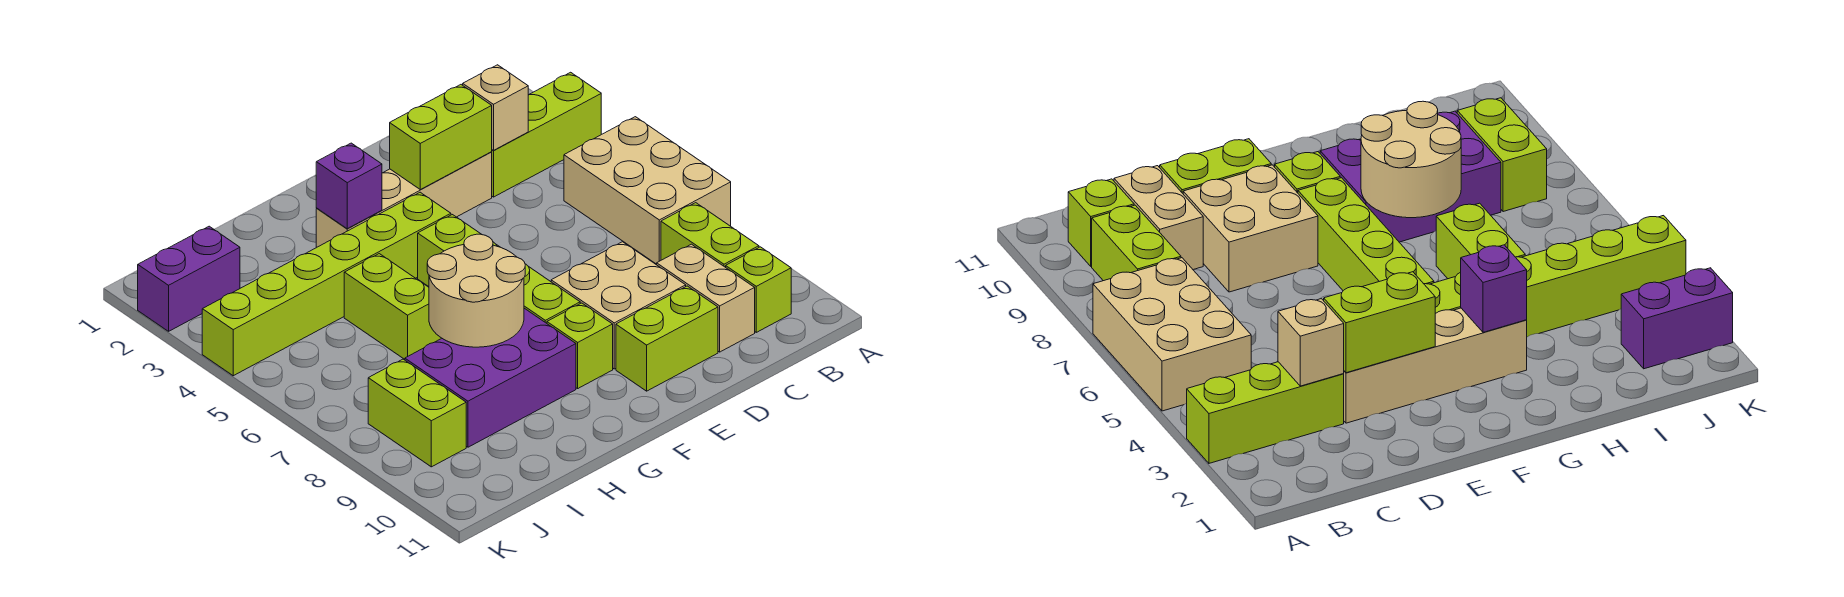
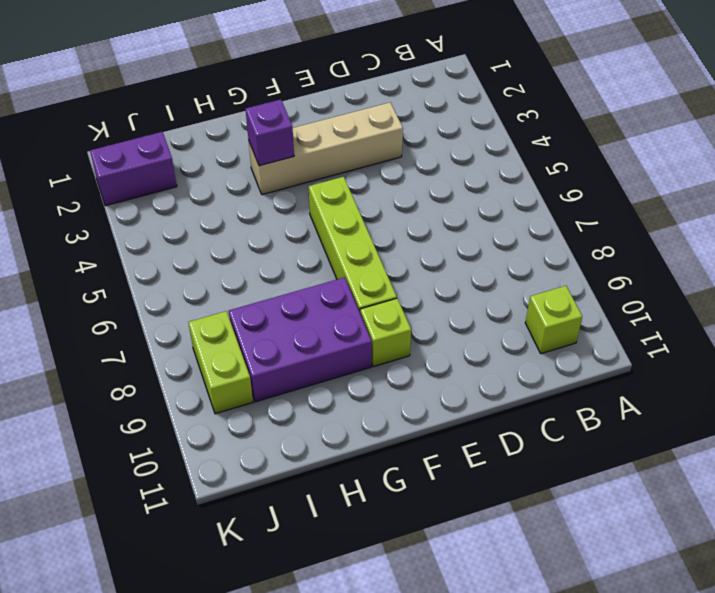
none -> lime 1x3 brick [492,72,601,197]
none -> tan 2x3 brick [564,117,731,264]
none -> lime 1x2 brick [661,203,759,267]

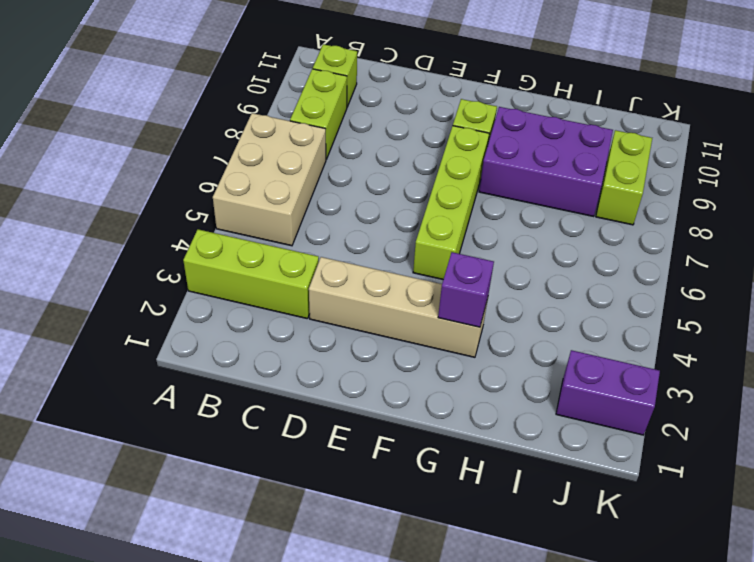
none -> tan 1x2 brick [657,244,755,352]
none -> tan 2x2 brick [551,242,686,369]
none -> lime 1x2 brick [616,286,718,391]

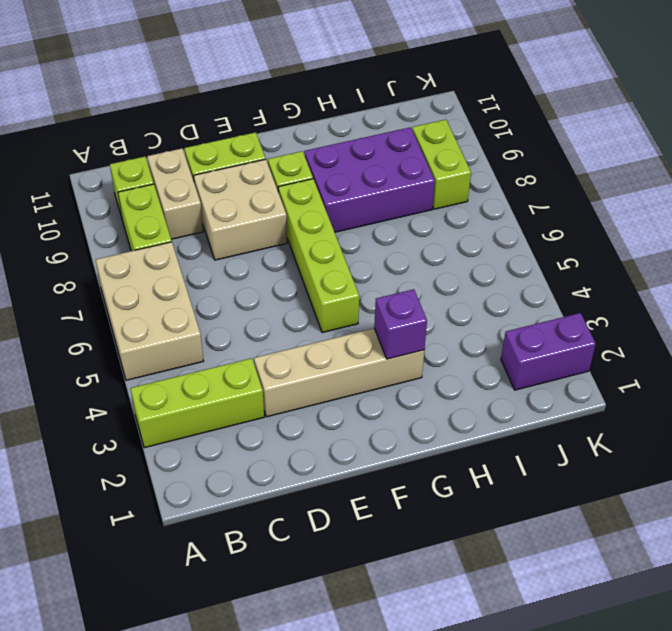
none -> lime 1x6 brick [202,192,451,376]
none -> lime 1x2 brick [344,254,442,359]
none -> tan 1x1 brick [463,65,528,150]

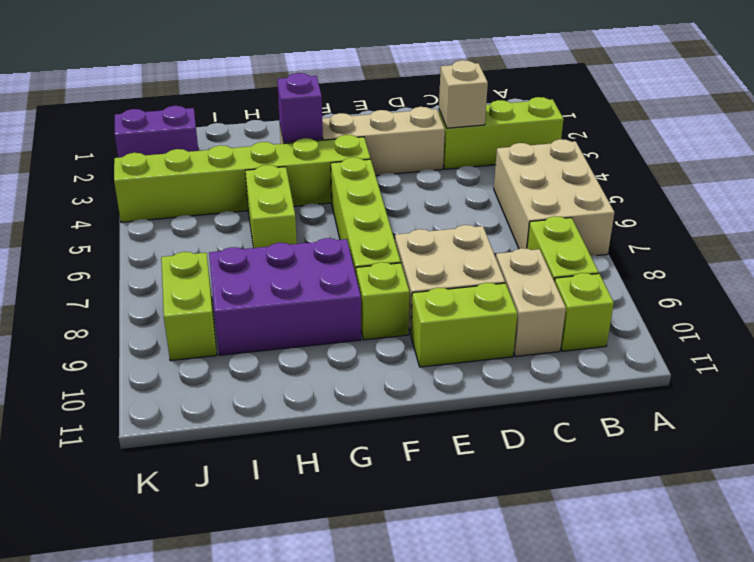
none -> lime 1x2 brick [390,85,492,190]
none -> tan 2x2 round brick [427,234,525,347]

